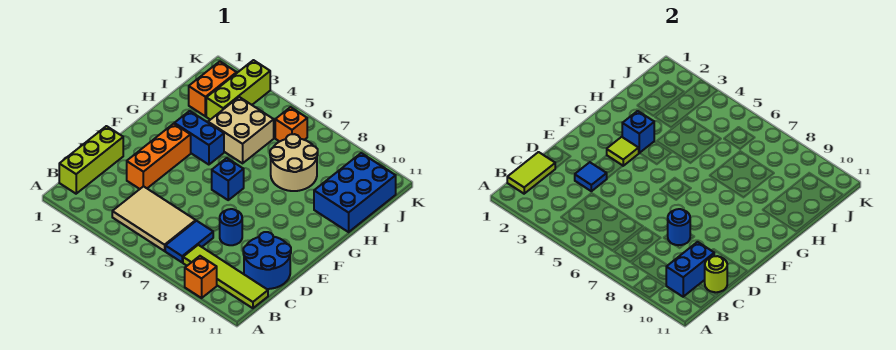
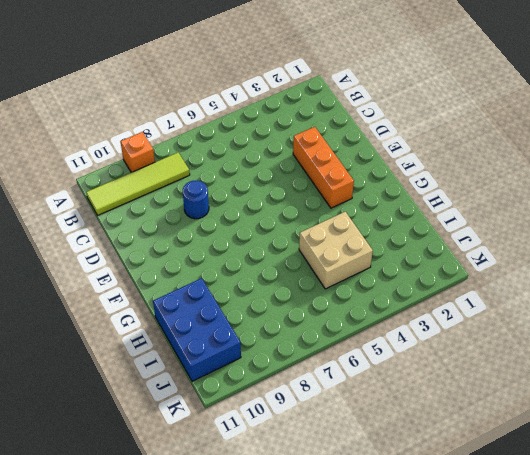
none -> lime 1x3 brick [59,126,123,194]
none -> tan 2x3 tile [112,186,196,251]
none -> blue 1x2 tile [165,221,213,262]

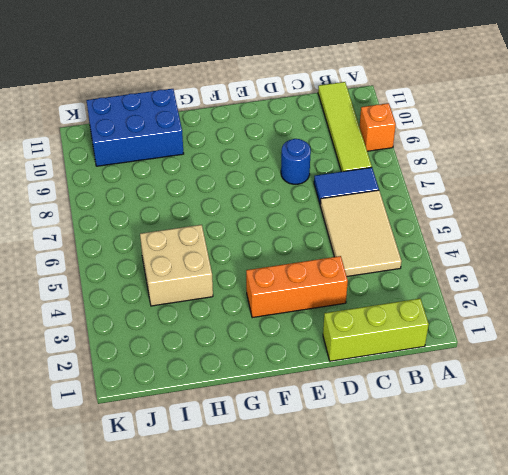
none -> blue 2x2 round brick [243,232,291,289]
none -> blue 1x1 brick [212,158,244,200]
none -> blue 1x2 brick [174,111,224,165]

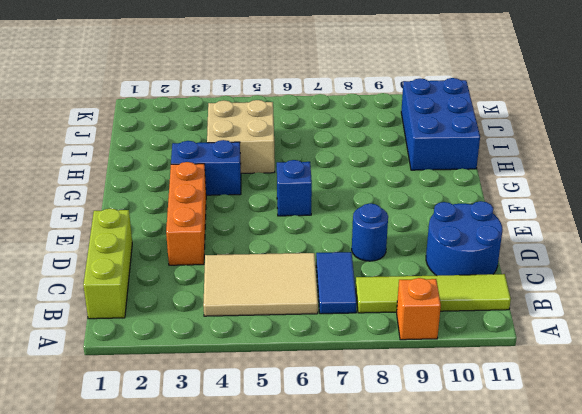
none -> tan 2x2 round brick [270,134,318,191]
none -> orange 1x2 brick [189,61,237,116]
none -> lime 1x3 brick [206,60,270,120]

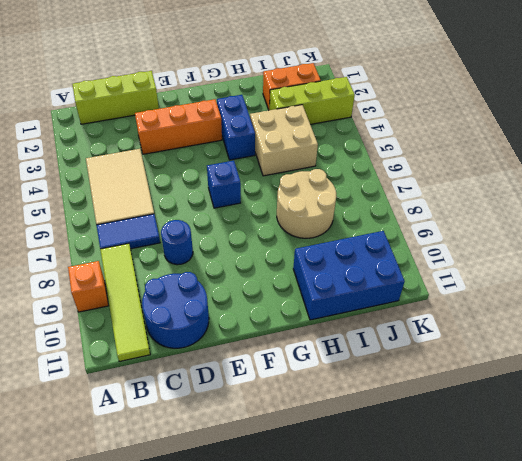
none -> orange 1x1 brick [275,107,307,142]
none -> lime 1x2 tile [507,152,555,194]
none -> blue 1x2 brick [666,242,714,297]

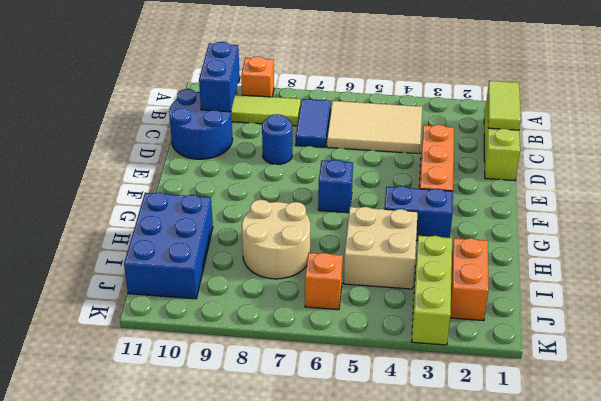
none -> lime 1x1 round brick [705,256,727,292]
none -> blue 1x1 tile [575,162,607,191]
none -> blue 1x1 round brick [668,209,690,245]

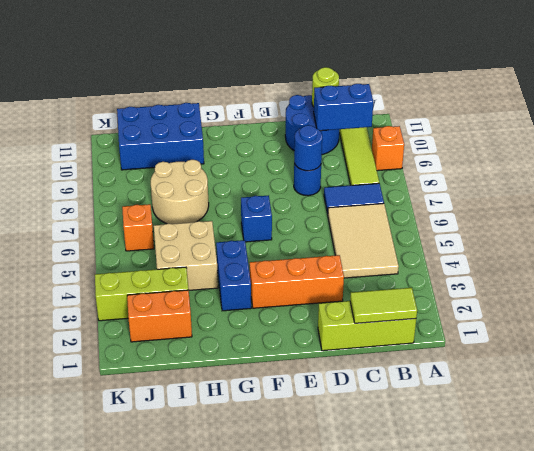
none -> blue 1x1 tile [575,162,607,191]
none -> lime 1x1 tile [607,137,639,166]
none -> blue 1x1 brick [622,111,654,153]

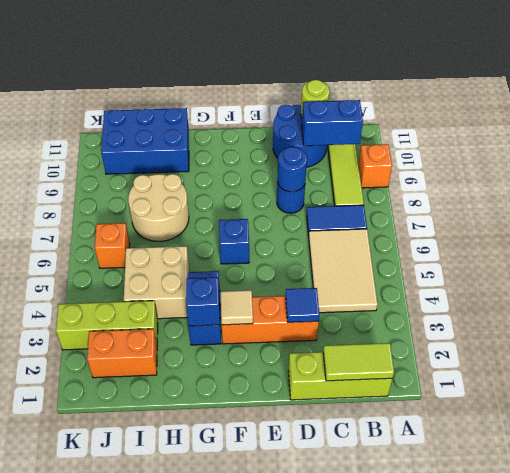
tan 1x1 tile [221,290,253,325] -> lime 1x1 tile [607,137,639,166]

